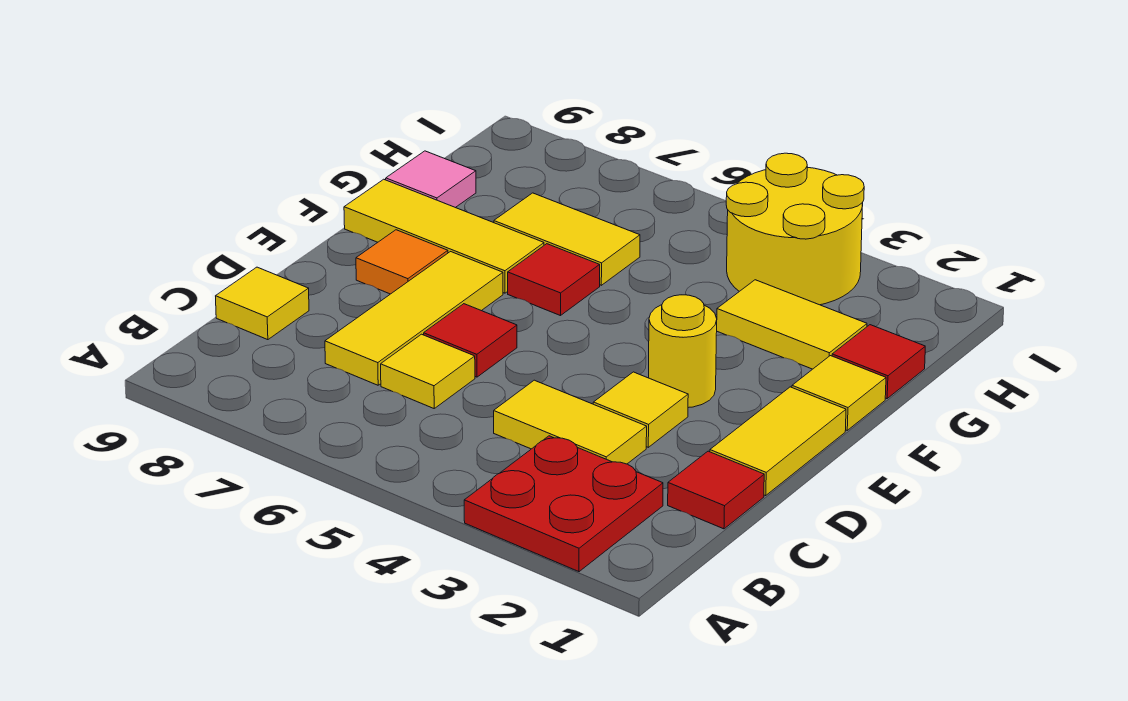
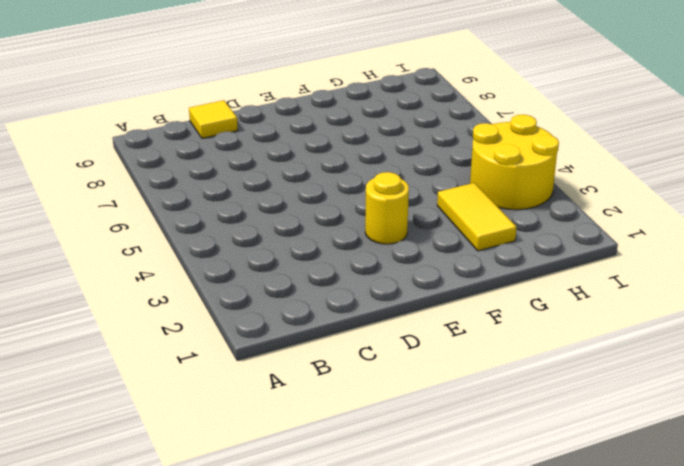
none -> red 2x2 plate [464,436,663,572]
none -> red 1x1 tile [668,451,764,529]
none -> yellow 1x2 tile [494,380,647,464]

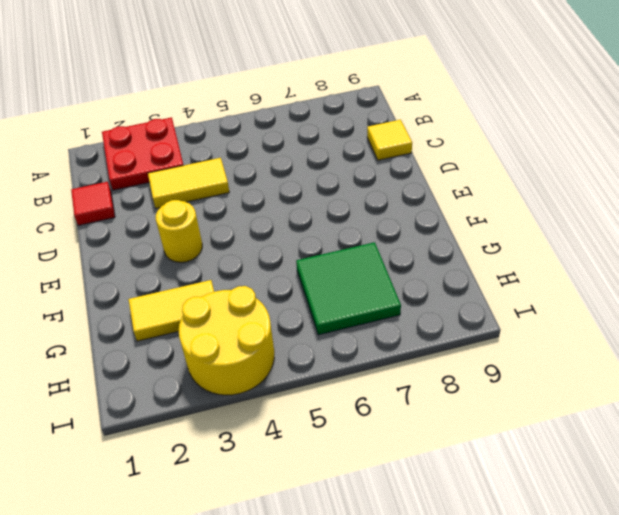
green 2x2 tile [296,242,401,335] -> yellow 1x2 tile [494,193,640,285]
none -> yellow 1x1 tile [381,334,475,408]
none -> yellow 1x3 tile [325,252,503,385]
none -> yellow 1x2 tile [710,387,846,496]

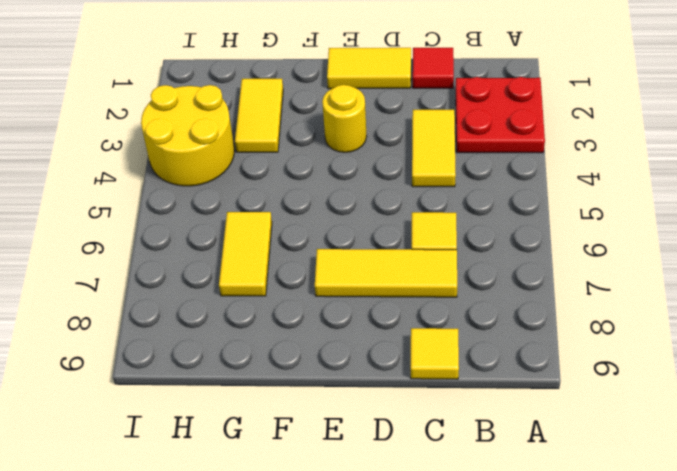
none -> yellow 1x1 tile [593,372,688,447]
none -> red 1x1 tile [424,304,517,377]
none -> orange 1x1 tile [356,230,448,294]

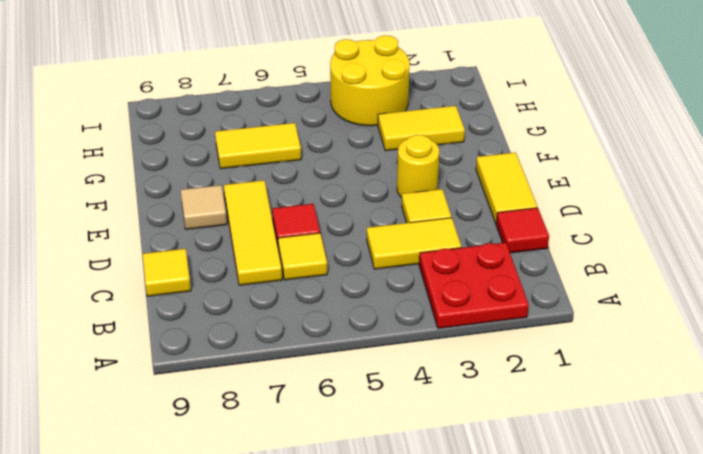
tan 1x1 tile [181,185,227,229] -> orange 1x1 tile [356,230,448,294]
none -> yellow 1x1 tile [792,356,886,430]
none -> red 1x1 tile [508,244,600,316]
none -> yellow 1x3 tile [344,179,544,293]

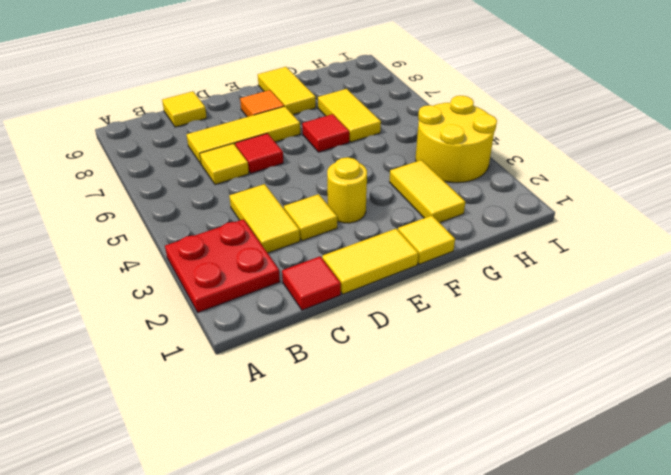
yellow 1x2 tile [258,67,316,115] -> yellow 1x3 tile [344,179,544,293]
none -> red 1x1 tile [832,325,925,399]
none -> pink 1x1 tile [386,151,476,208]

